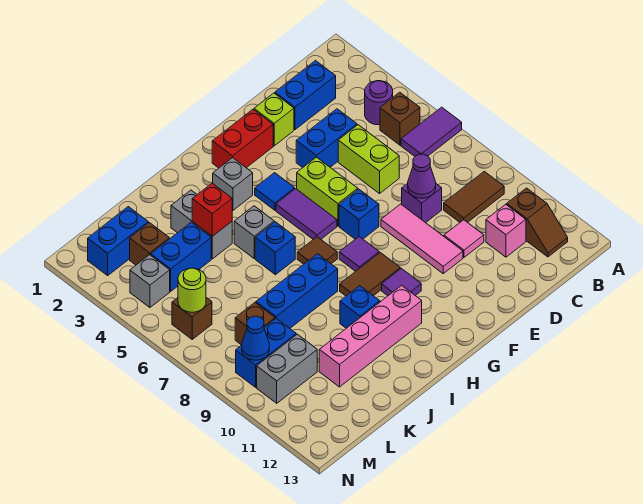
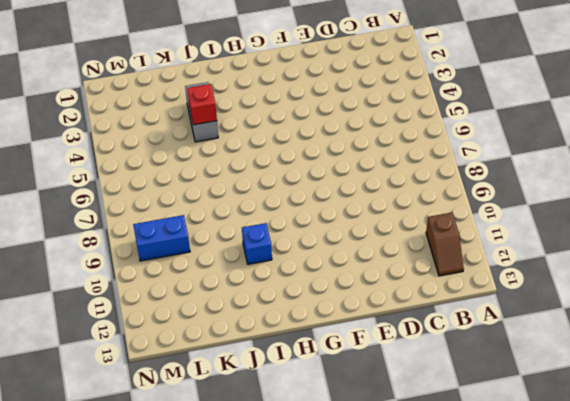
none -> purple 1x2 tile [401,107,462,156]
none -> purple 1x1 round brick [365,81,393,125]
none -> brown 1x1 brick [380,92,420,145]
none -> brown 1x2 tile [444,171,504,222]

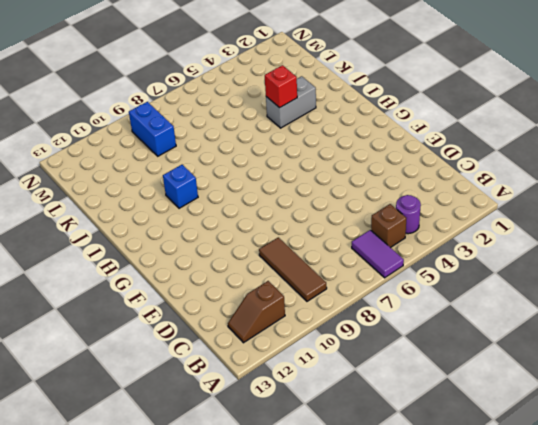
brown 1x3 tile [259,237,327,301] -> brown 1x2 tile [444,171,504,222]
none -> blue 1x2 brick [275,61,336,130]
none -> pink 1x1 brick [486,204,526,257]
none -> blue 1x2 brick [296,109,357,168]
none -> lime 1x2 brick [338,125,399,194]

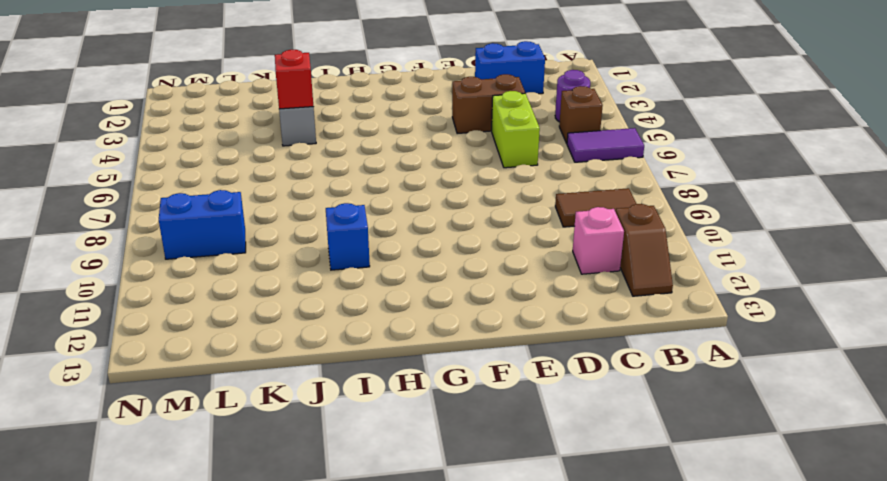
brown 1x2 brick [452,74,525,134] -> blue 1x2 brick [296,109,357,168]
none -> purple 1x1 brick [402,183,442,223]
none -> pink 1x1 tile [444,220,484,257]
none -> lime 1x1 brick [254,93,294,146]
none -> pink 1x3 tile [381,204,463,273]

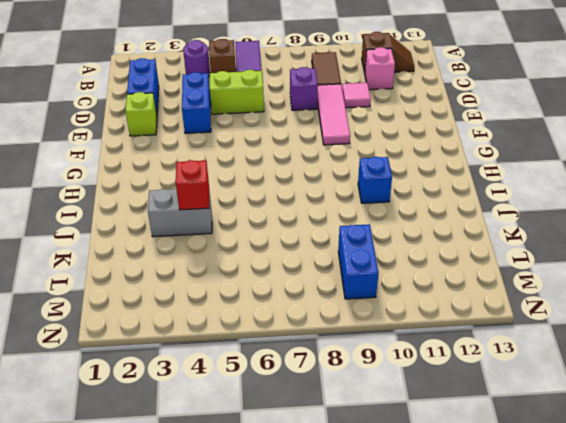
pink 1x3 tile [317,84,350,145] -> pink 1x3 tile turned to [381,204,463,273]
none -> red 1x2 brick [212,109,273,168]
none -> lime 1x2 brick [297,157,358,226]
none -> blue 1x1 brick [339,189,379,239]
none -> blue 1x1 tile [255,173,295,210]

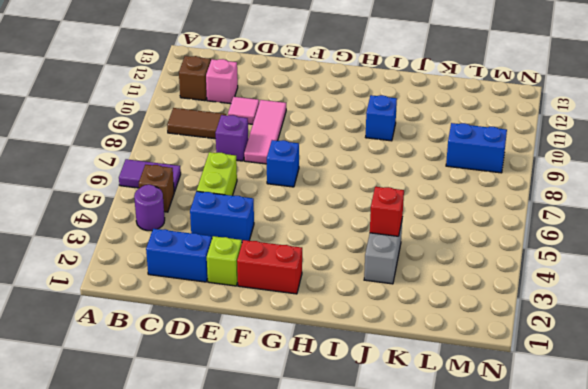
none -> lime 1x2 brick [297,157,358,226]
none -> blue 1x1 tile [255,173,295,210]
none -> purple 1x2 tile [276,189,337,239]
none -> purple 1x1 tile [339,237,379,271]

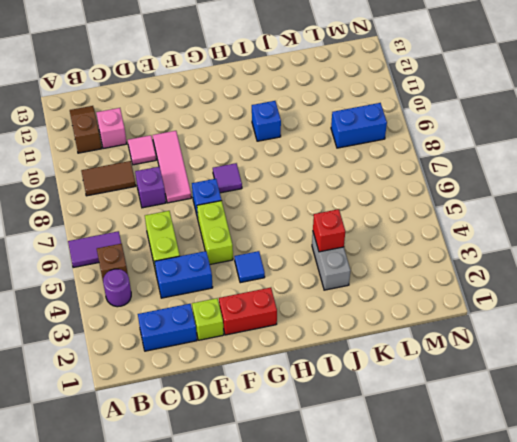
none -> purple 1x2 tile [276,189,337,239]
none -> brown 1x2 tile [340,253,400,296]
none -> purple 1x1 tile [382,268,421,296]
none -> grey 1x1 brick [213,158,253,210]

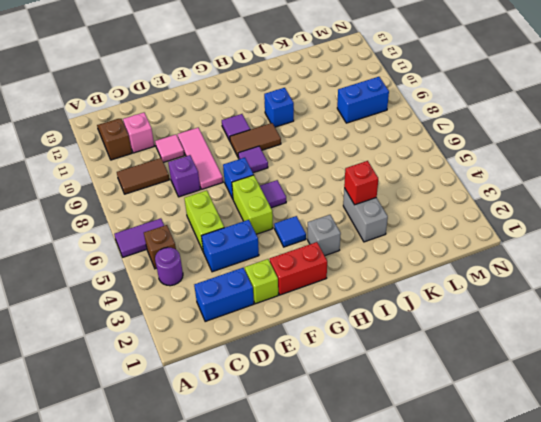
purple 1x1 tile [260,180,286,208] -> purple 1x2 tile [276,189,337,239]
none -> brown 1x1 tile [297,237,337,264]
none -> pink 1x4 brick [319,285,422,387]
none -> grey 1x1 brick [234,206,274,259]
none -> blue 1x1 brick [255,222,295,275]

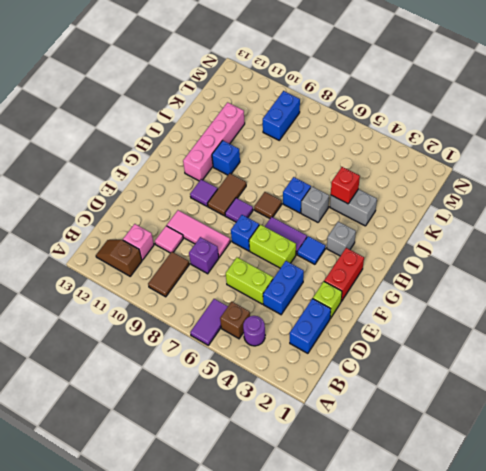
none -> blue 1x3 brick [256,254,338,328]
none -> blue 1x2 brick [151,222,211,291]
none -> blue 1x2 brick [88,207,148,275]
none -> brown 1x1 brick [130,223,169,265]

